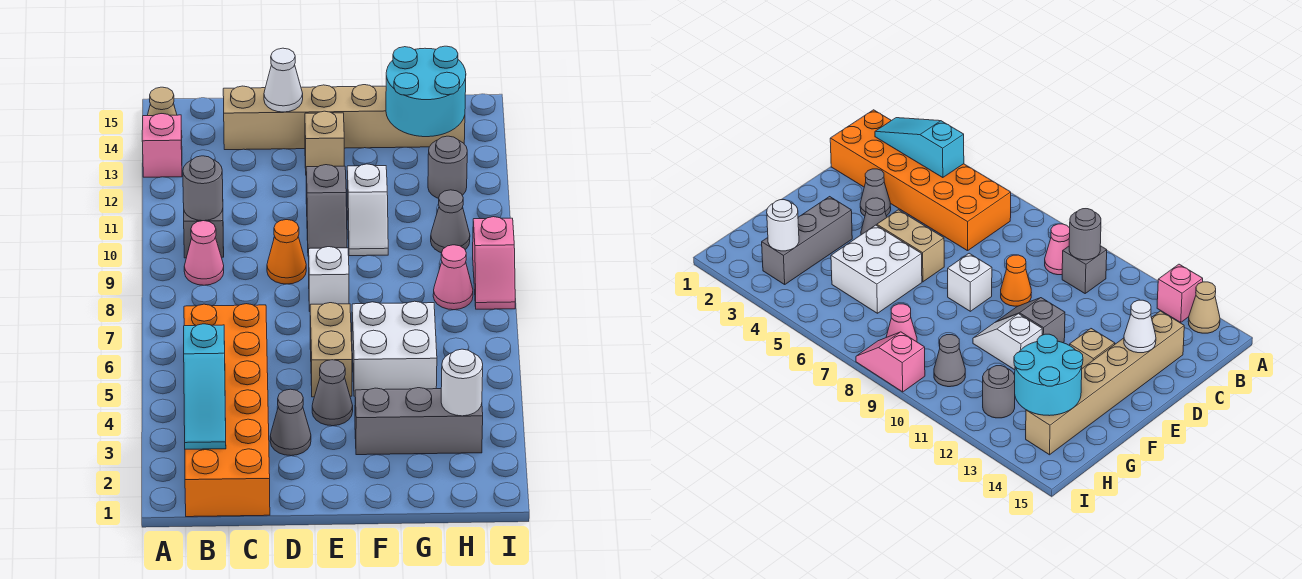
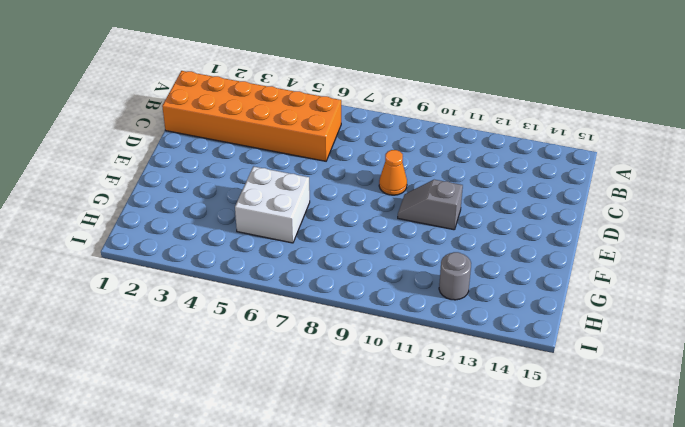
none -> pink 1x1 brick [142,114,182,177]
none -> tan 1x1 cone [147,87,177,116]
none -> pink 1x1 cone [184,221,224,285]

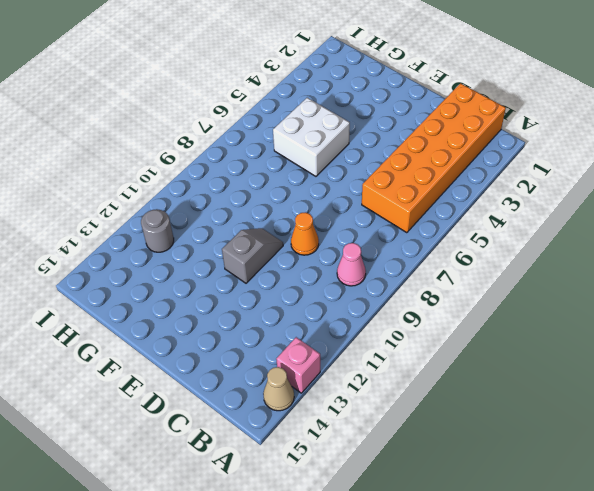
none -> grey 1x1 brick [184,209,224,258]
none -> tan 1x6 brick [223,85,465,150]
none -> grey 1x1 cone [270,389,311,456]

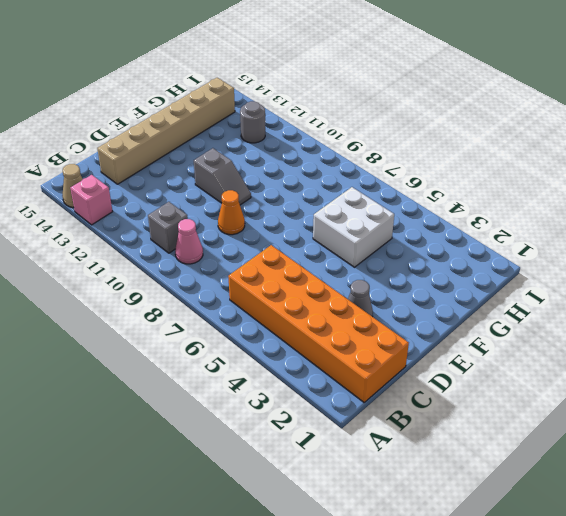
none -> grey 1x1 cone [312,360,353,426]
none -> tan 1x2 brick [310,303,352,397]
none -> white 1x1 brick [309,247,349,311]

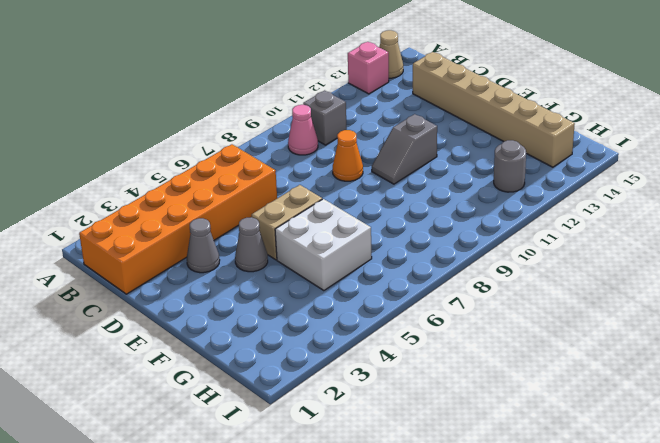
none -> white 1x1 brick [309,247,349,311]
none -> tan 1x1 brick [305,111,344,168]
none -> grey 1x3 brick [355,388,483,455]

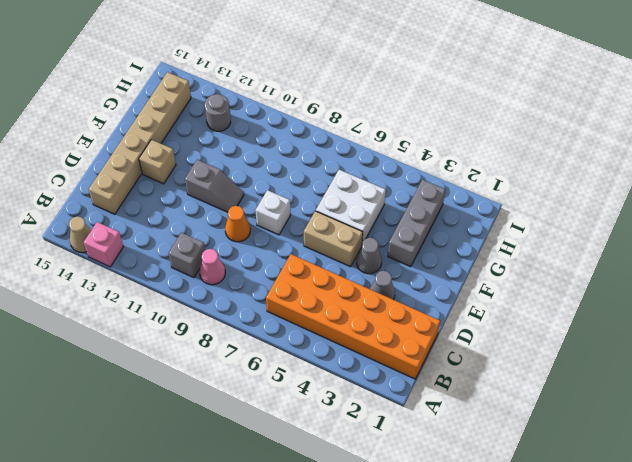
none -> white 1x2 slope [347,164,388,256]
none -> pink 1x1 cone [433,245,473,310]
none -> grey 1x1 cone [431,190,470,253]

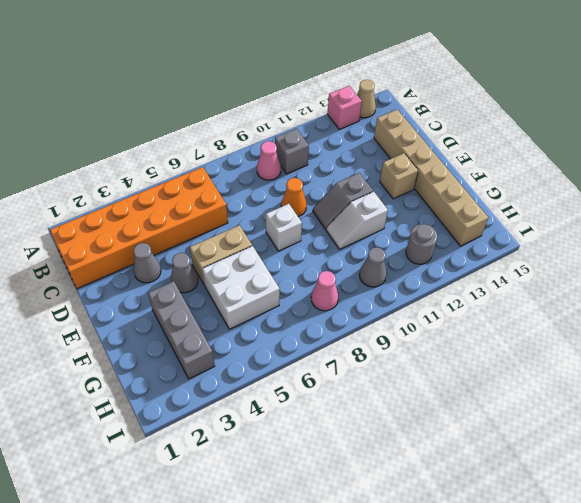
none -> pink 1x2 slope [473,217,515,309]
none -> cyan 1x3 slope [184,324,226,449]
none -> grey 1x1 round brick [183,156,223,221]

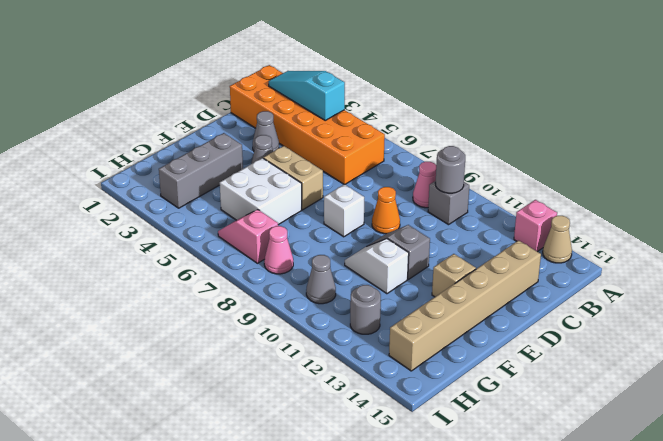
pink 1x2 slope [218,210,278,263] -> pink 1x2 slope moved to [473,217,515,309]
none -> white 1x1 cone [264,48,303,112]
none -> cyan 2x2 round brick [386,46,466,137]
none -> white 1x1 round brick [441,349,483,416]

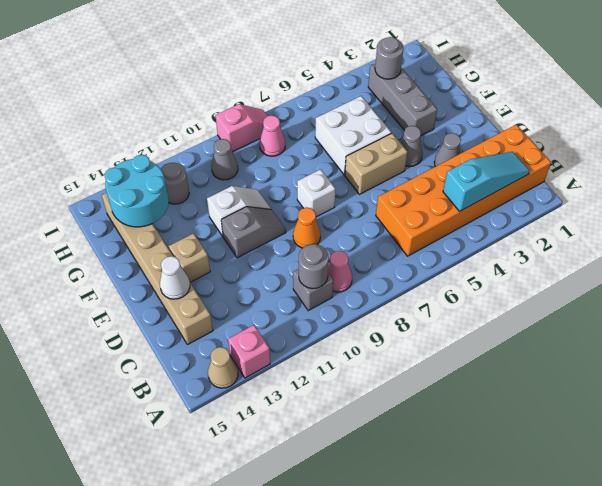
grey 1x1 round brick [375,37,403,79] -> white 1x1 round brick [441,349,483,416]

